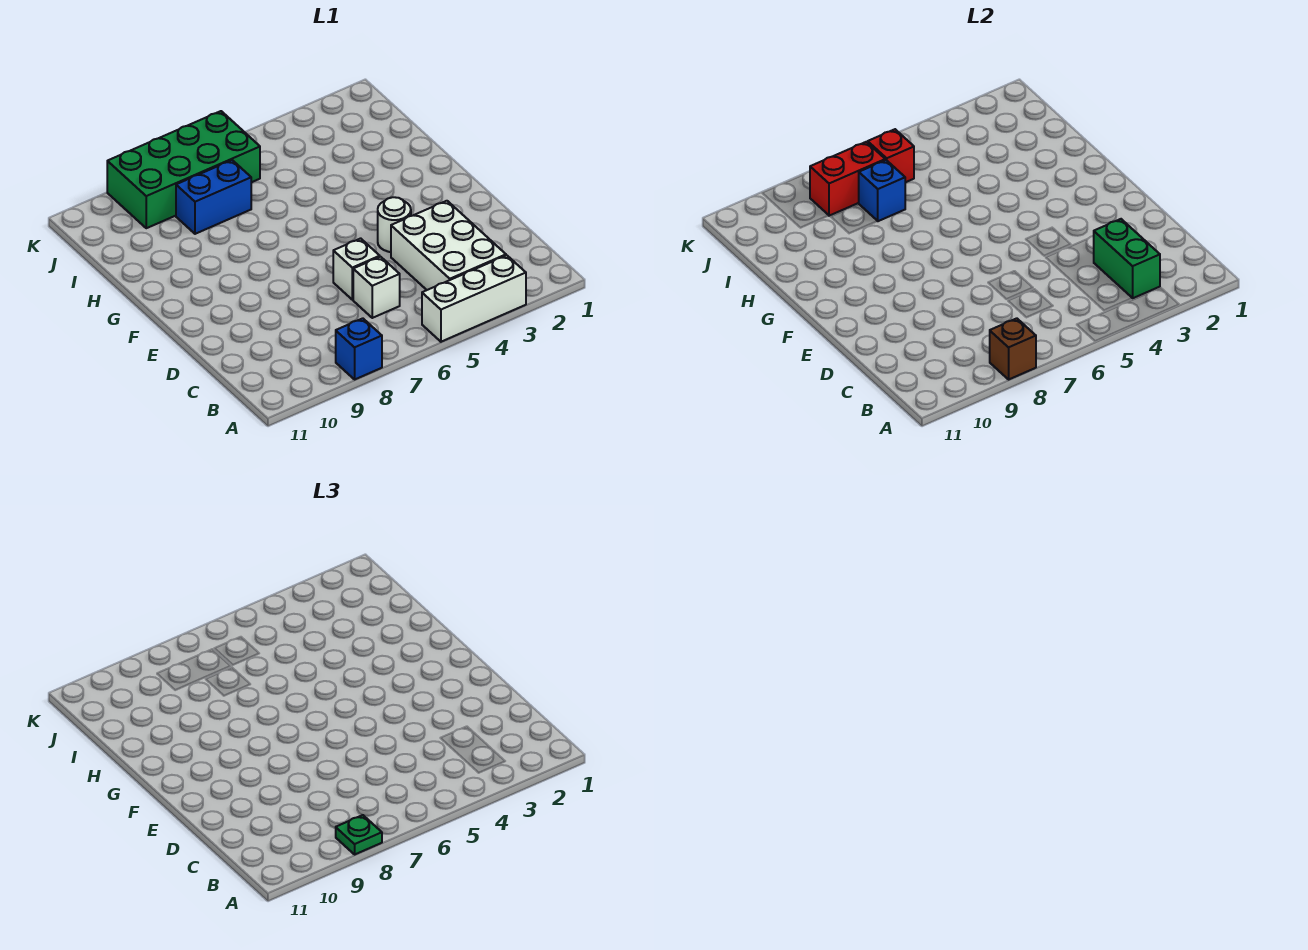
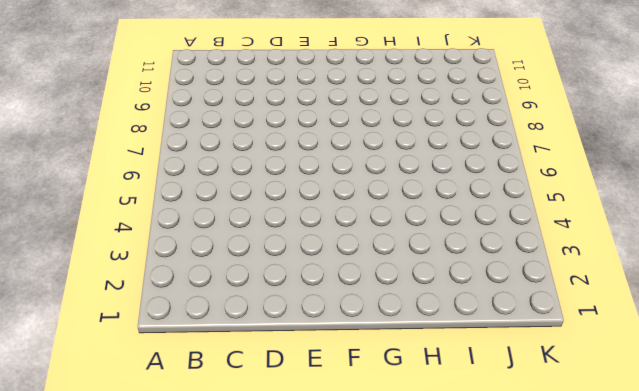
none -> white 1x3 brick [422,255,526,342]
none -> blue 1x1 brick [336,318,382,379]
none -> white 2x3 brick [391,201,506,290]

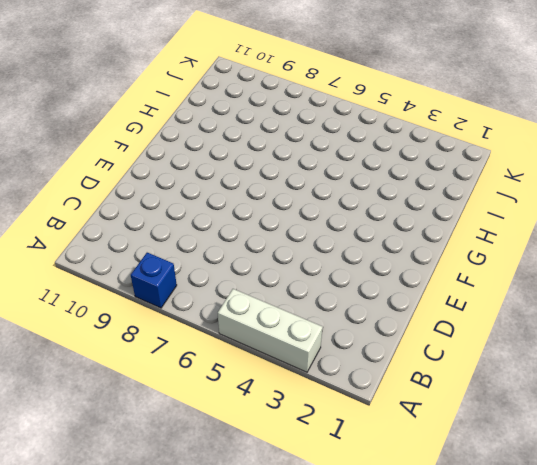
none -> white 2x3 brick [391,201,506,290]
none -> white 1x1 brick [353,257,400,318]
none -> white 1x1 brick [333,238,380,300]

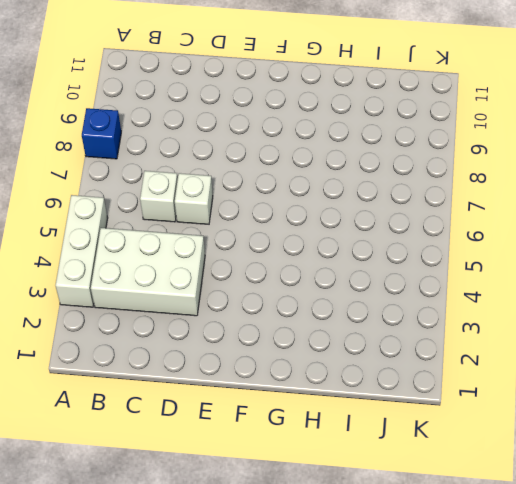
none -> white 1x1 round brick [378,197,411,252]
none -> blue 1x2 brick [176,160,251,234]
none -> green 2x4 brick [107,111,260,228]

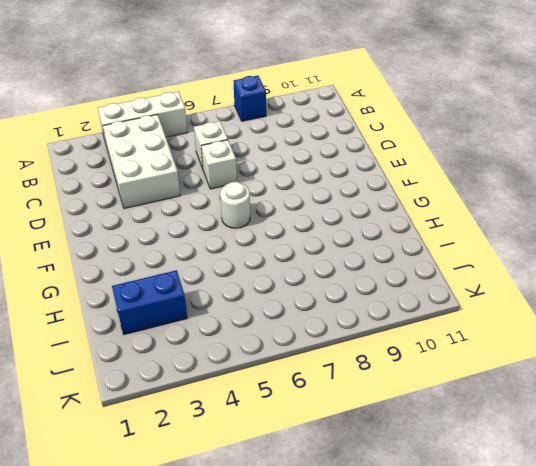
white 1x1 round brick [220,182,250,228] -> white 1x1 round brick moved to [378,197,411,252]
blue 1x2 brick [112,270,187,335] -> blue 1x2 brick moved to [176,160,251,234]
none -> green 2x4 brick [107,111,260,228]
none -> brown 1x1 brick [990,318,1036,379]
none -> green 1x2 brick [1094,219,1160,298]

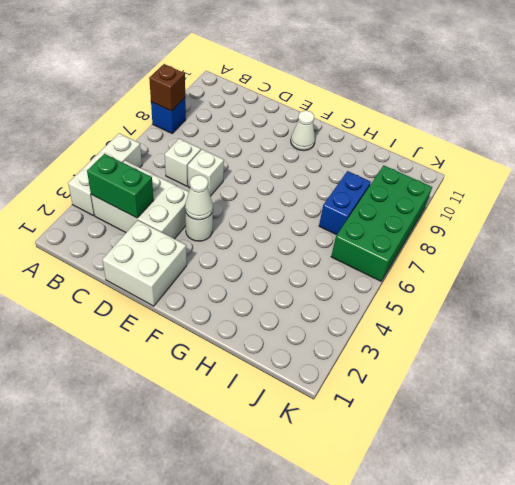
white 2x2 brick [102,220,187,306] -> none
white 1x1 cone [185,175,213,220] -> none
white 1x1 cone [291,110,315,151] -> none
none -> blue 1x1 brick [859,160,905,221]
none -> red 1x1 brick [868,129,914,182]
none -> red 1x2 brick [810,142,885,216]

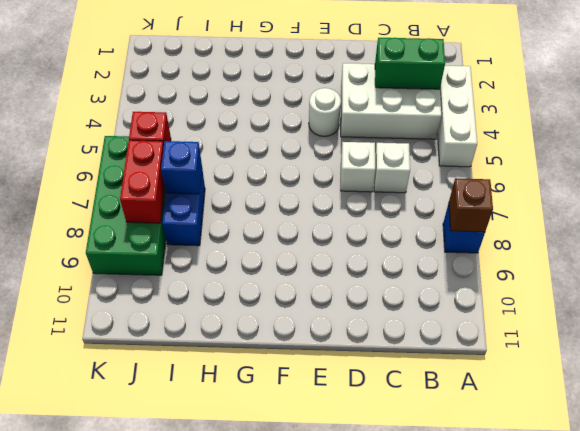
none -> green 1x1 plate [336,815,382,854]

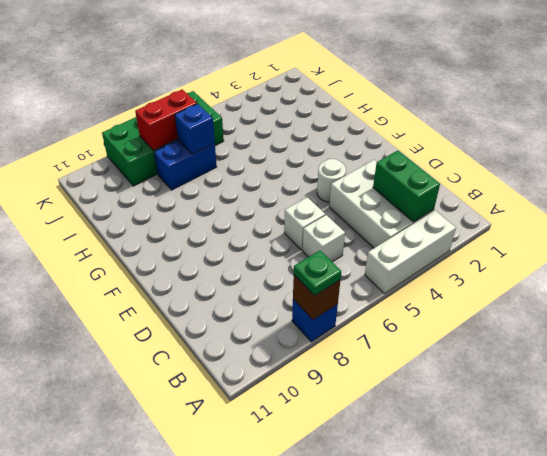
none -> red 1x1 brick [868,129,914,182]

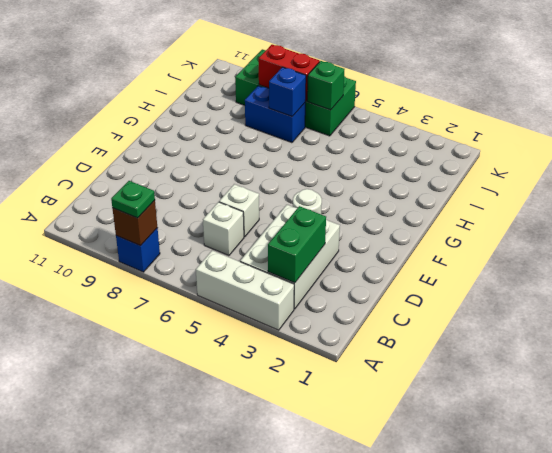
green 1x1 brick [307,61,345,110] -> red 1x1 brick [868,129,914,182]

